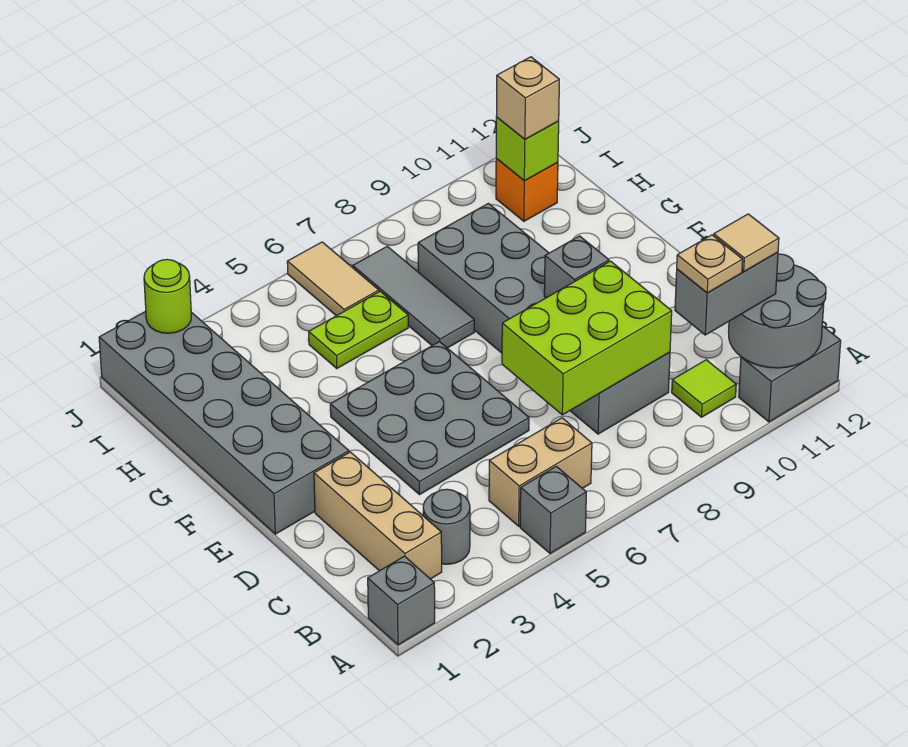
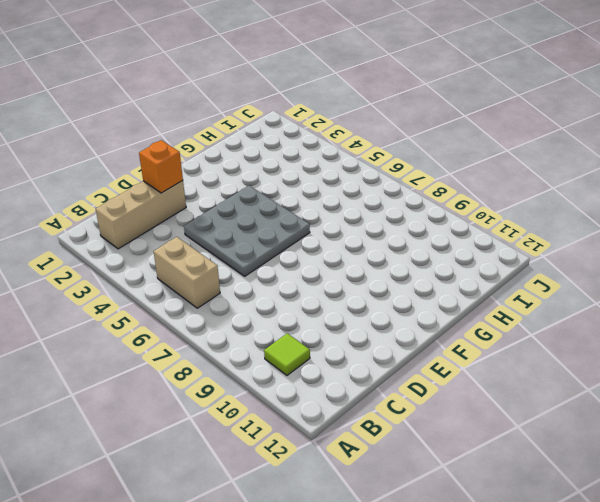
orange 1x1 brick [139,140,183,193] -> orange 1x1 brick moved to [496,159,558,221]
none -> grey 1x1 brick [368,556,435,645]
none -> grey 1x1 brick [520,466,586,553]
none -> grey 1x2 brick [739,326,841,422]

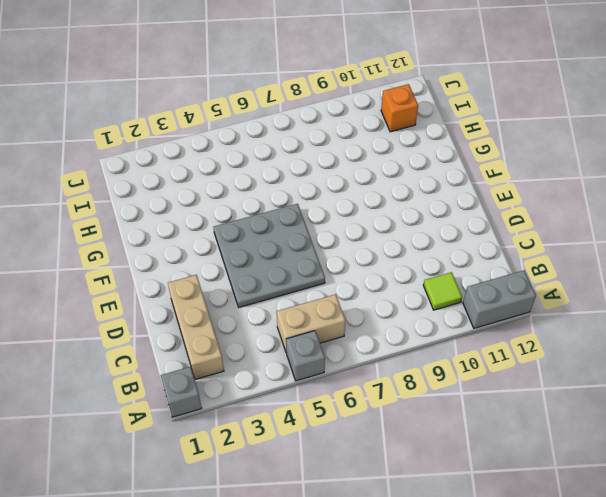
none -> grey 1x1 round brick [423,489,470,564]
none -> grey 2x6 brick [418,203,670,434]
none -> grey 2x6 brick [99,311,349,534]

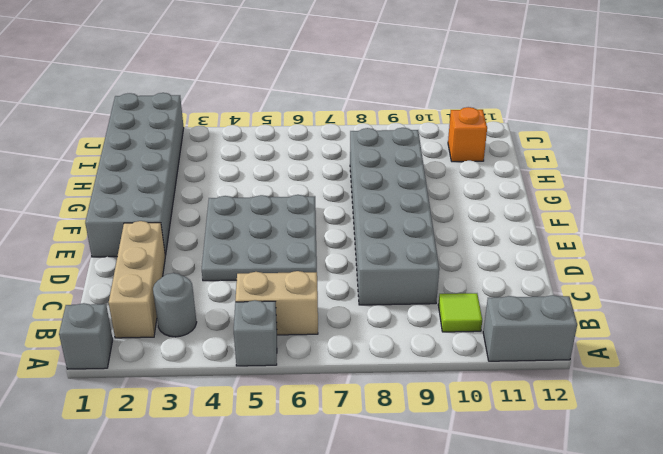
none -> grey 1x3 tile [353,246,474,348]
none -> lime 1x2 plate [309,291,408,368]
none -> tan 1x2 tile [287,242,379,316]

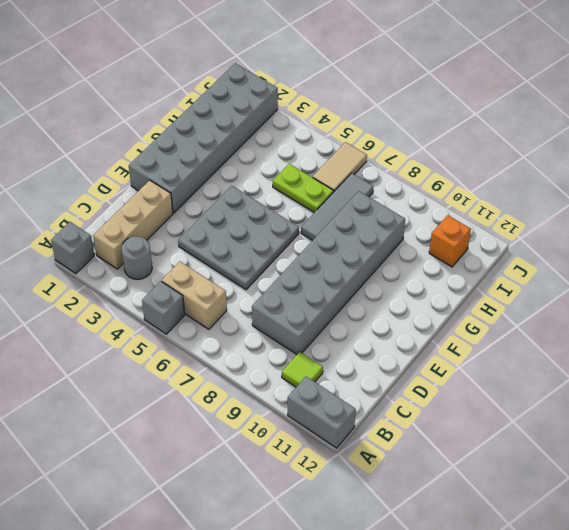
none -> grey 2x2 round brick [728,254,826,368]
none -> lime 2x3 brick [502,261,672,415]
none -> grey 1x1 brick [544,236,609,298]

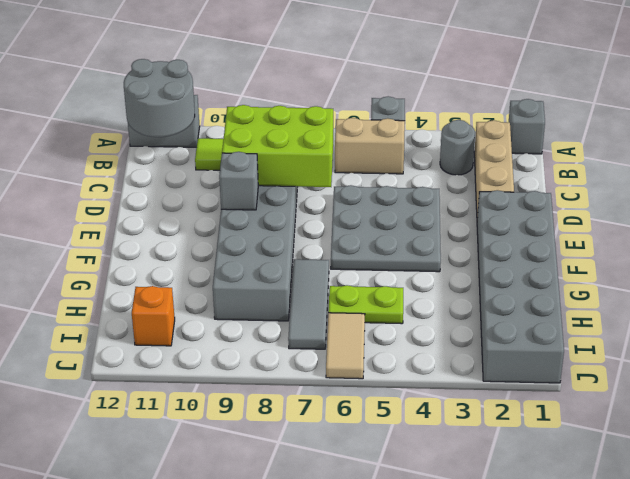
none -> lime 1x1 brick [496,117,559,181]
none -> lime 1x1 round brick [144,260,191,333]
none -> grey 1x2 brick [675,252,778,335]

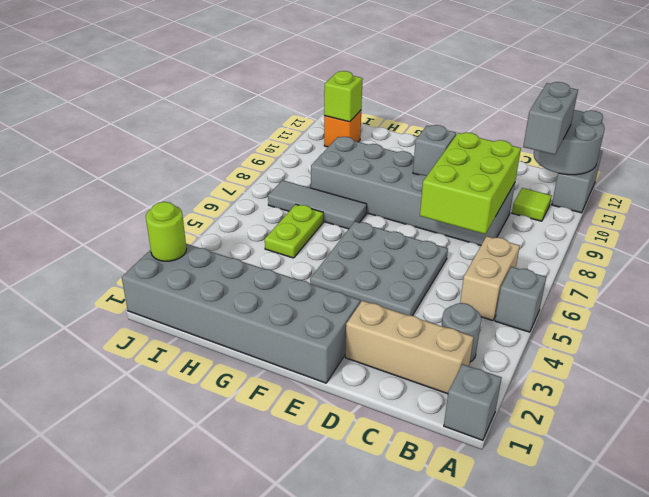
none -> tan 1x2 tile [287,242,379,316]
none -> tan 1x1 brick [497,57,559,139]
none -> tan 1x1 plate [677,235,743,293]

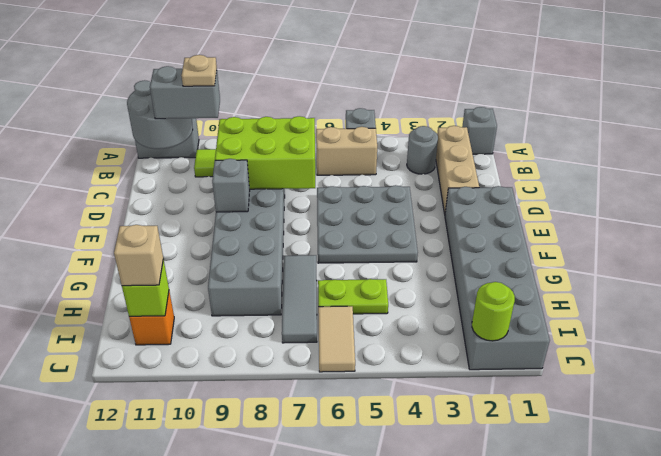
none -> tan 1x1 tile [714,214,779,272]

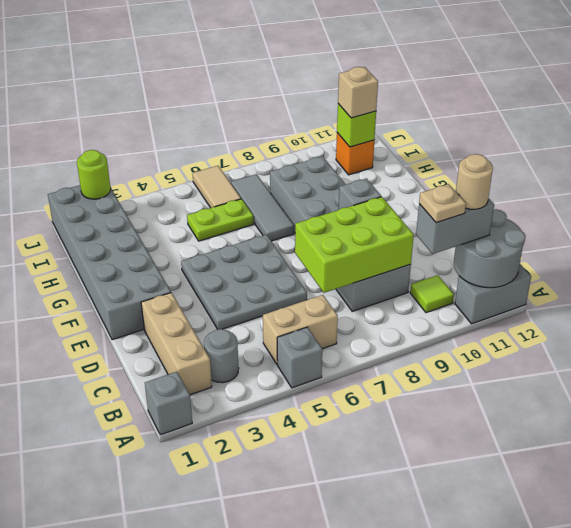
tan 1x1 round brick [456,154,493,209] -> tan 1x1 tile [714,214,779,272]

